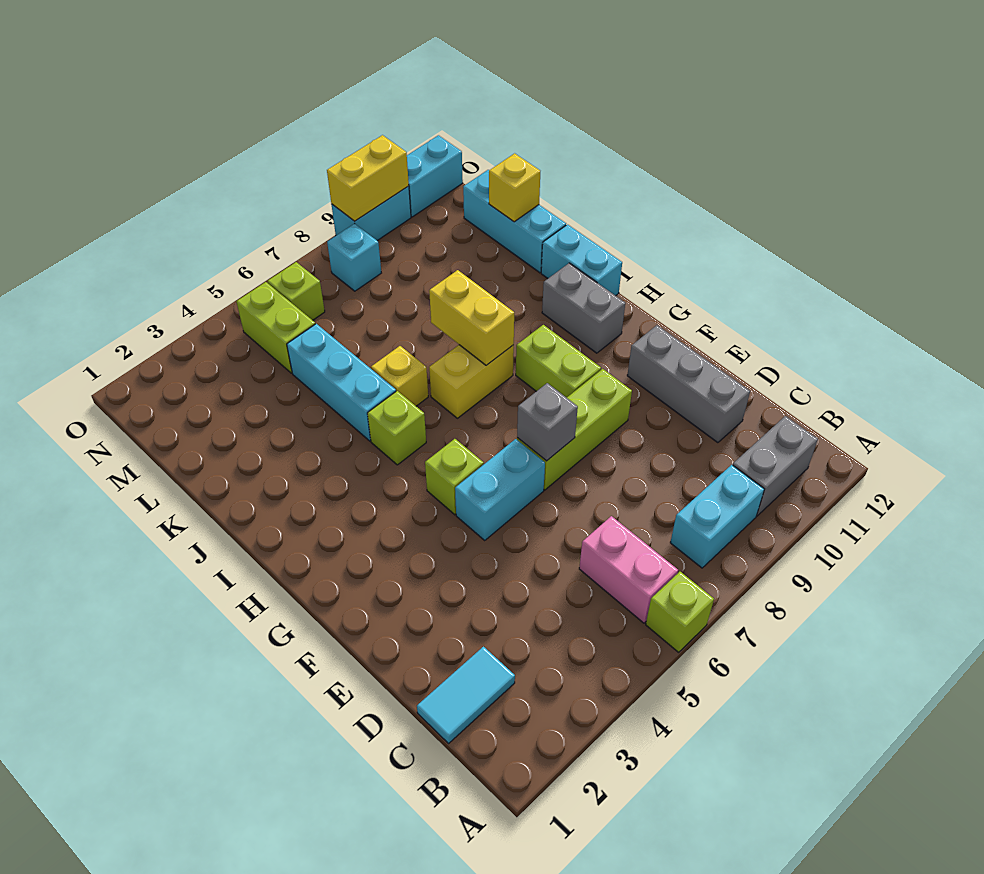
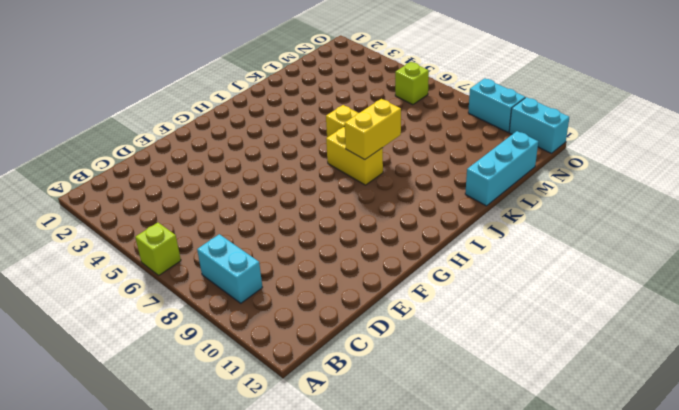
none -> pink 1x2 brick [579,516,678,623]
none -> grey 1x2 brick [733,416,818,516]
none -> cyan 1x2 tile [417,647,515,743]

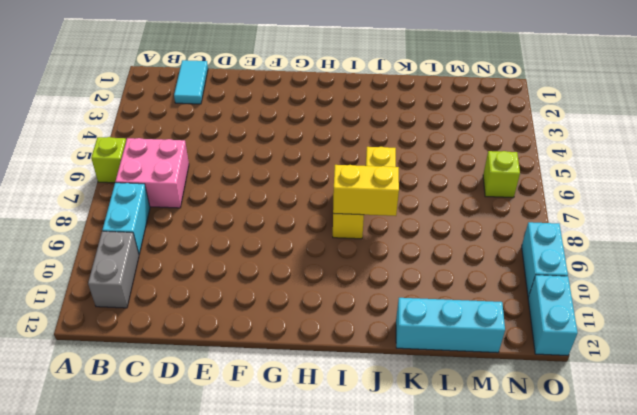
pink 2x2 brick [115,138,189,208] -> pink 1x2 brick [579,516,678,623]
none -> grey 1x3 brick [627,325,750,443]
none -> cyan 1x2 brick [455,439,545,540]
none -> lime 1x3 brick [517,369,632,490]

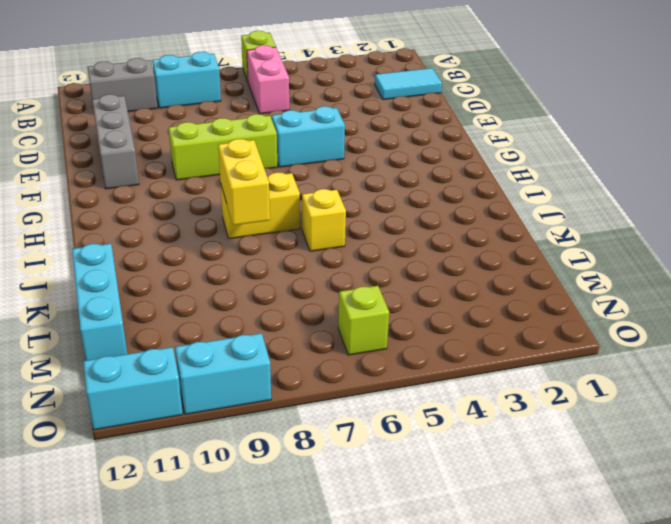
none -> lime 1x1 brick [425,439,484,515]
none -> lime 1x2 brick [516,325,601,398]
none -> grey 1x2 brick [542,263,625,353]

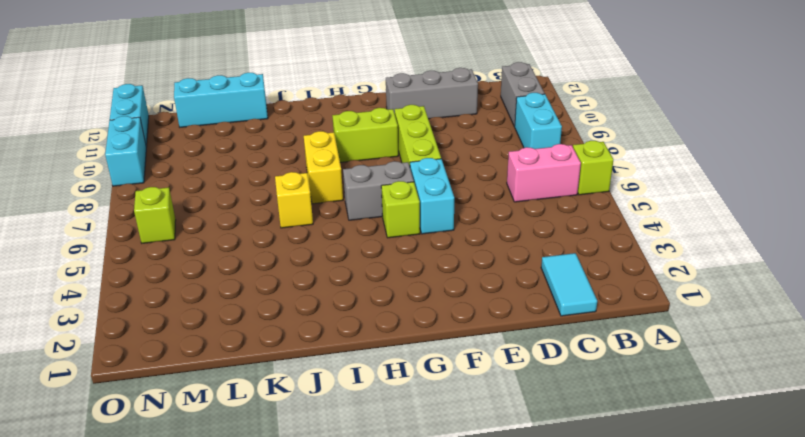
grey 1x2 brick [343,161,414,220] -> grey 1x2 brick moved to [542,263,625,353]
none -> lime 1x1 brick [367,391,426,465]
none -> cyan 1x2 brick [541,225,622,296]
none -> cyan 1x3 brick [287,324,396,441]

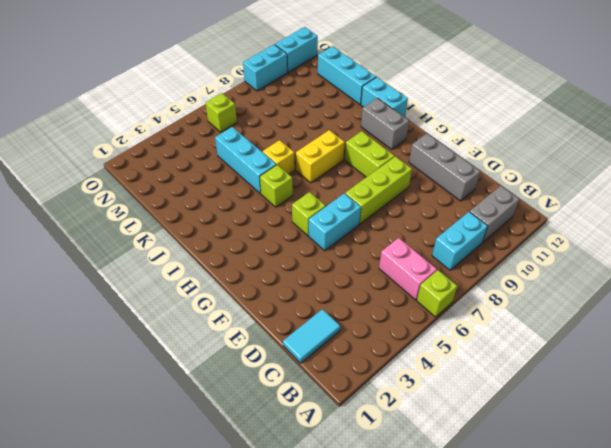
none -> lime 1x2 brick [236,282,315,373]
none -> cyan 1x1 brick [327,224,381,291]
none -> grey 1x1 brick [517,383,578,461]

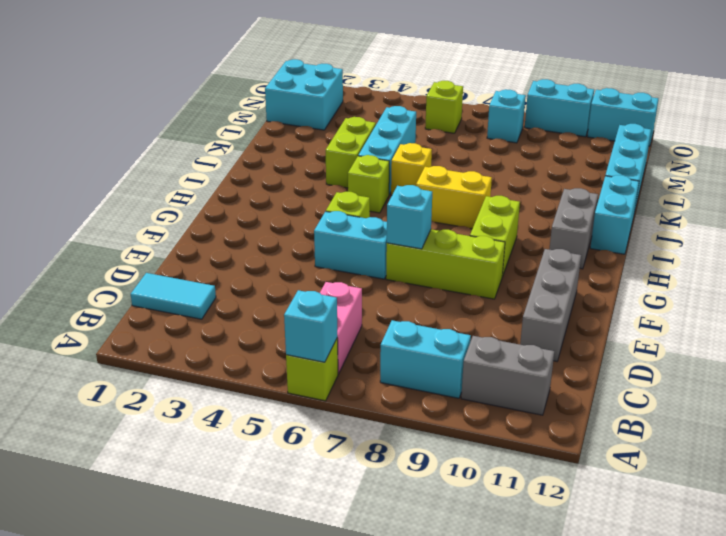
cyan 1x1 brick [284,290,337,362] -> none
cyan 1x1 brick [387,185,432,249] -> grey 1x1 brick [517,383,578,461]
lime 1x2 brick [326,117,376,188] -> lime 1x2 brick moved to [236,282,315,373]
cyan 2x2 brick [265,59,343,130] -> none
none -> yellow 1x2 brick [429,270,514,365]
none -> yellow 1x1 brick [489,153,540,222]
none -> yellow 1x2 brick [327,135,409,221]

